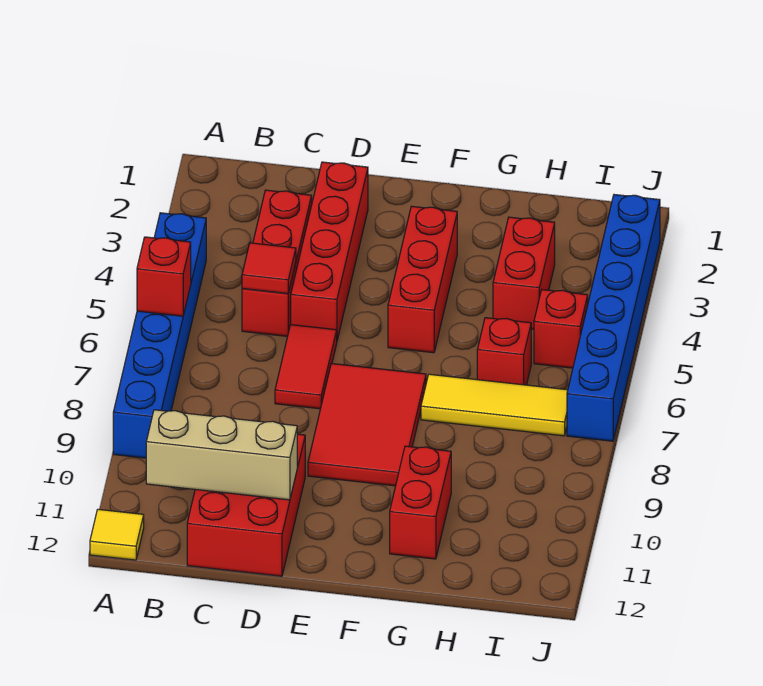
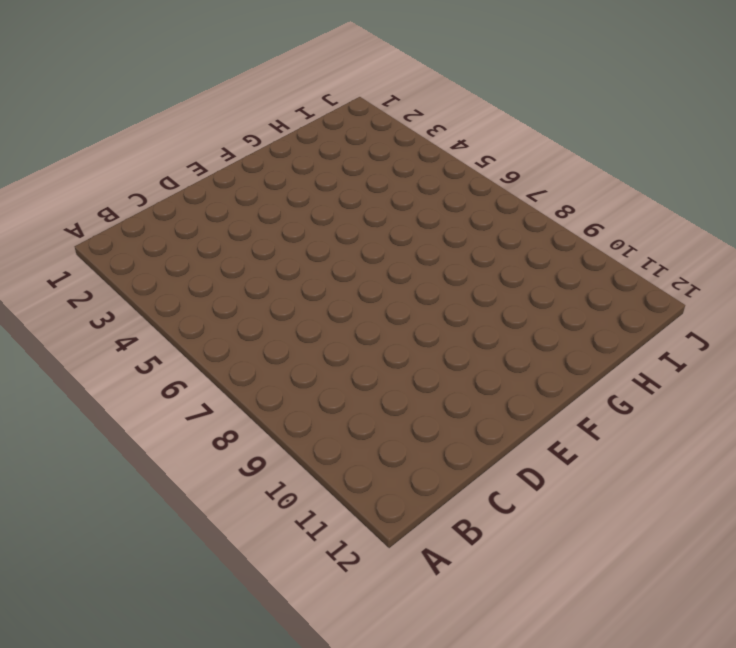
none -> blue 1x6 brick [113,213,206,458]
none -> yellow 1x1 tile [90,509,144,560]
none -> red 1x3 brick [242,190,312,336]

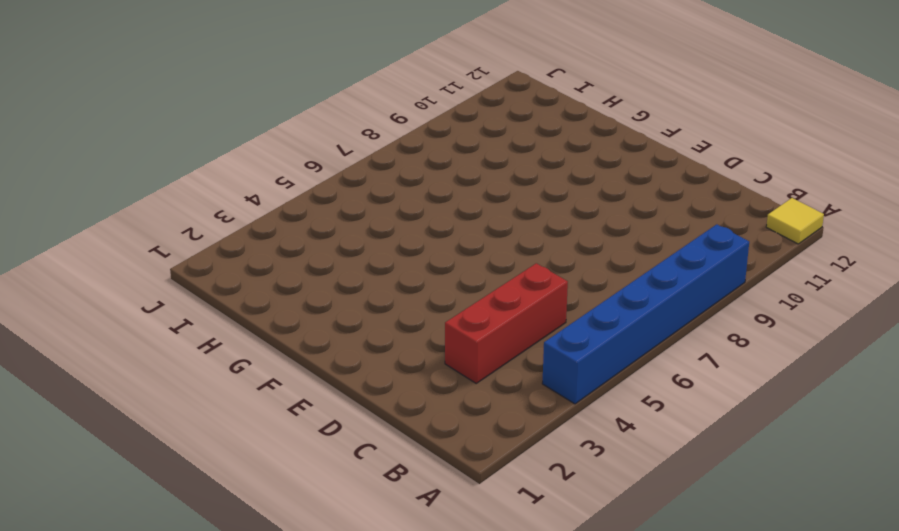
none -> red 2x3 brick [187,434,305,576]
none -> red 1x4 brick [291,162,368,340]
none -> red 1x2 tile [275,325,337,409]

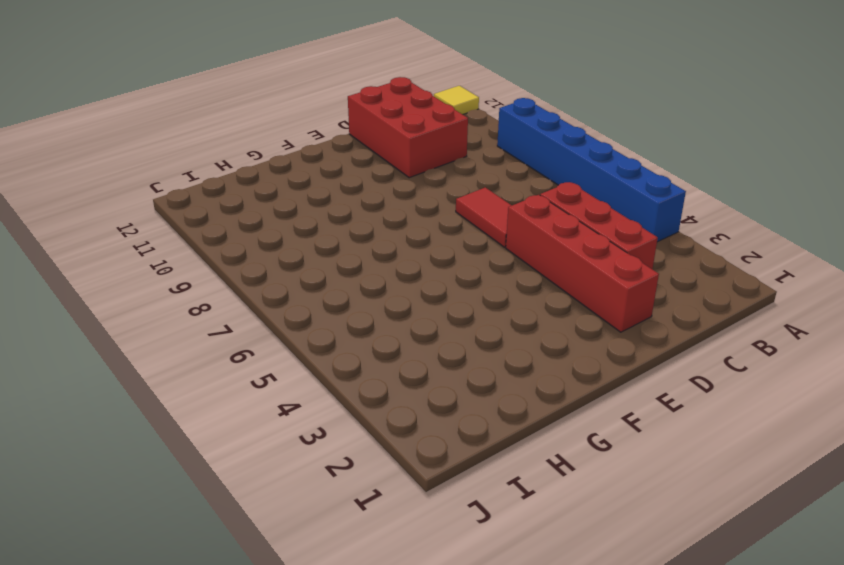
none -> red 2x3 tile [308,363,426,486]
none -> red 1x3 brick [388,206,457,353]
none -> yellow 1x3 tile [421,374,568,436]

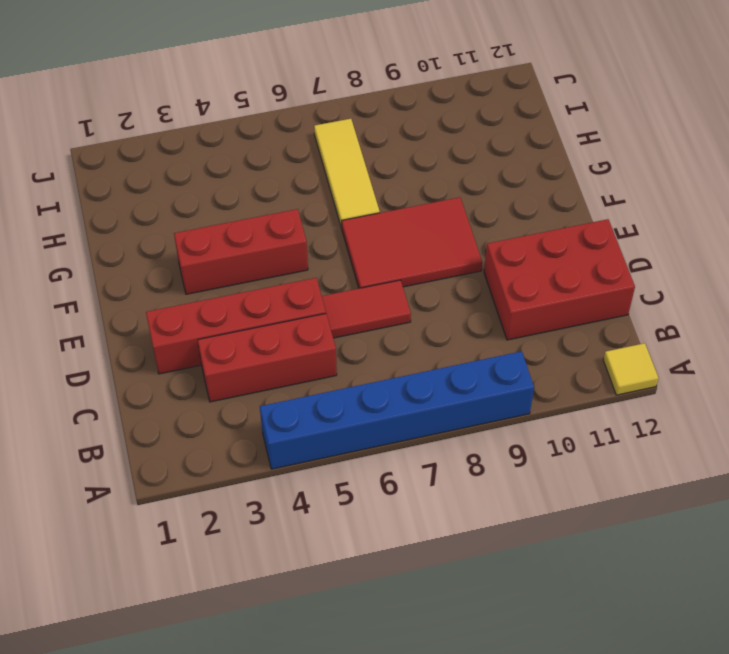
none -> red 1x2 brick [390,446,451,559]
none -> red 1x2 brick [493,217,555,329]
none -> red 1x1 brick [477,318,531,385]

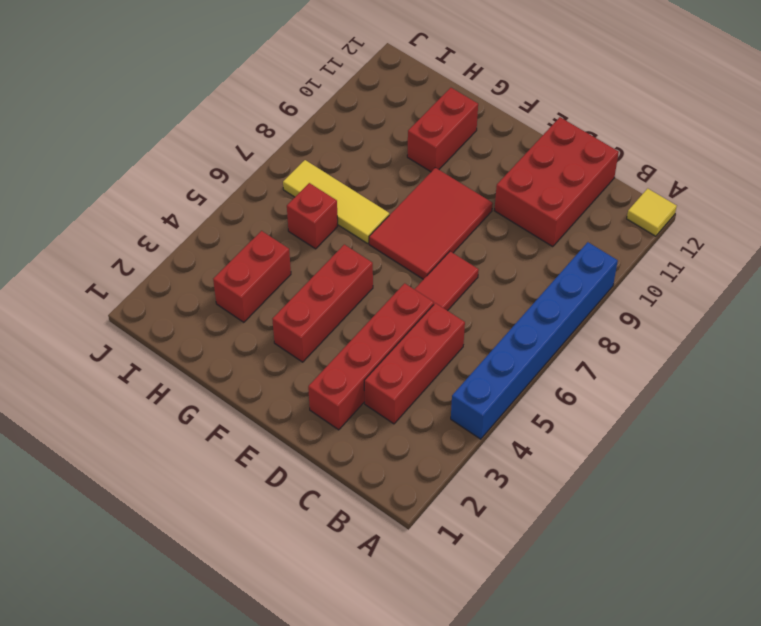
none -> red 1x1 brick [534,290,588,368]
none -> blue 1x6 brick [567,195,660,441]
none -> red 1x1 brick [137,237,191,316]

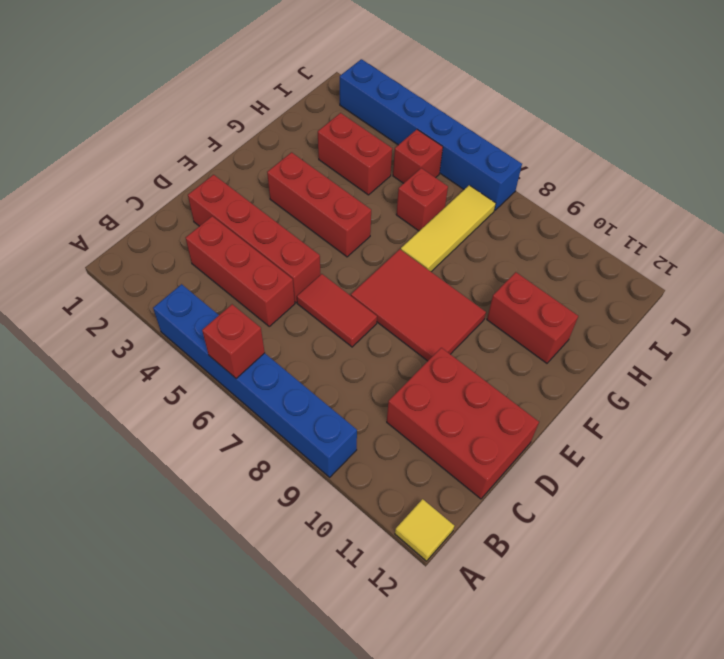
none -> tan 1x3 brick [146,410,297,500]
none -> red 1x1 tile [242,243,296,294]

